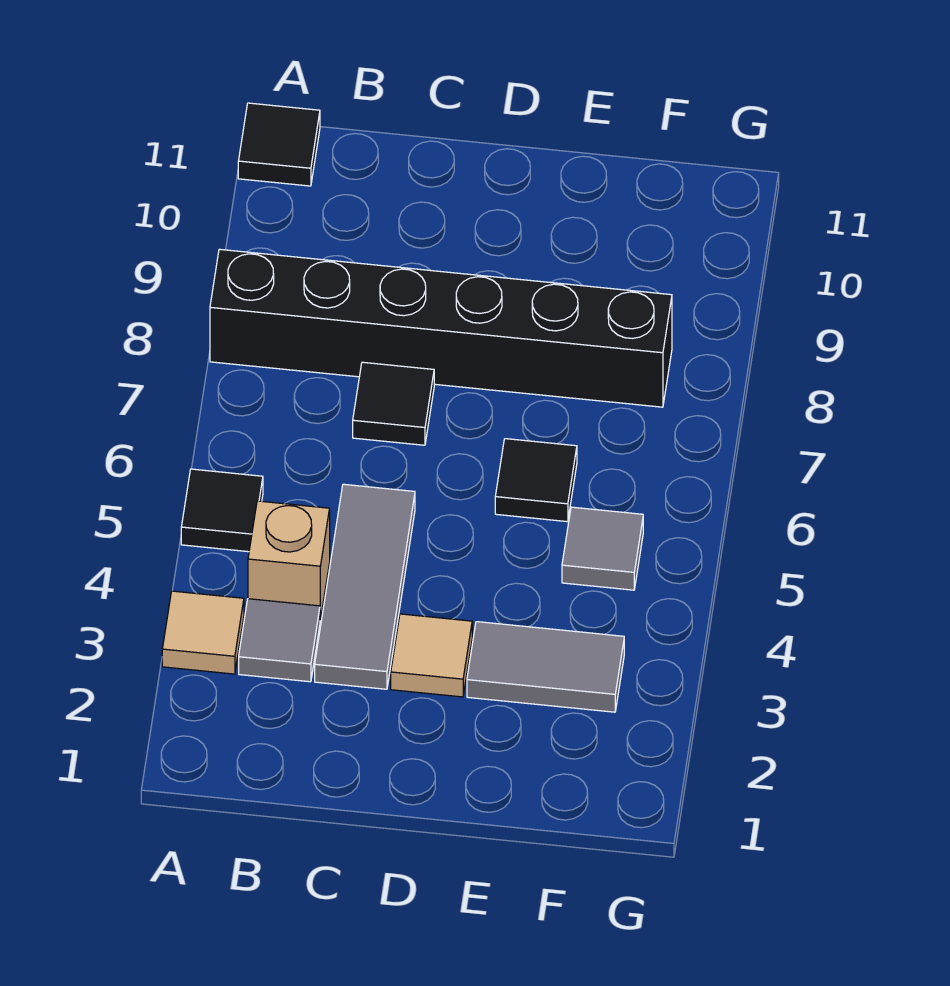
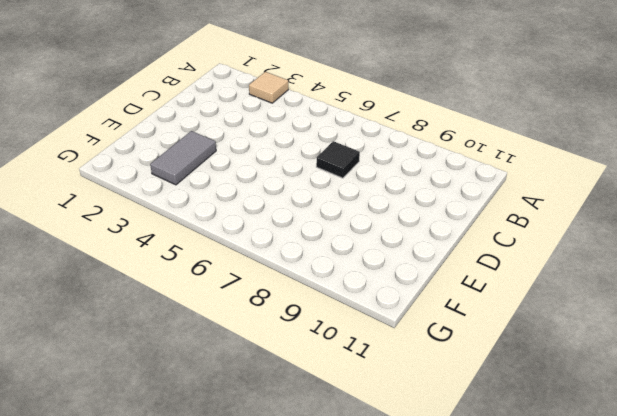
none -> black 1x1 tile [181,469,263,552]
none -> black 1x6 brick [210,249,672,407]
none -> black 1x1 tile [238,103,320,186]

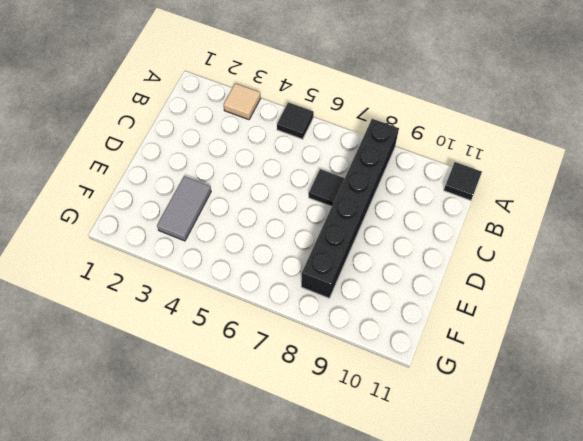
none -> grey 1x1 tile [239,599,320,682]
none -> tan 1x1 brick [248,501,330,620]
none -> grey 1x3 tile [315,484,415,689]

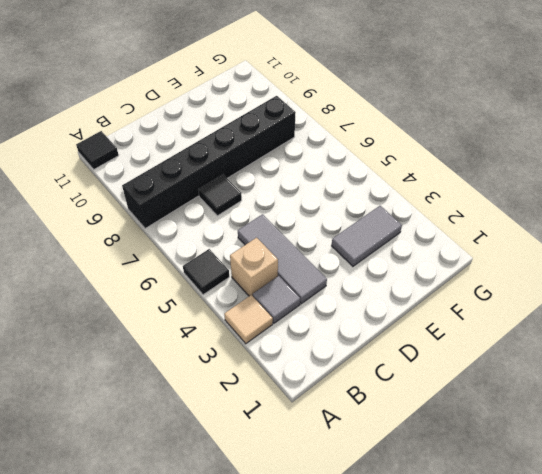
none -> tan 1x1 tile [391,614,472,697]
none -> black 1x1 tile [495,439,577,522]
none -> grey 1x1 tile [562,507,643,590]

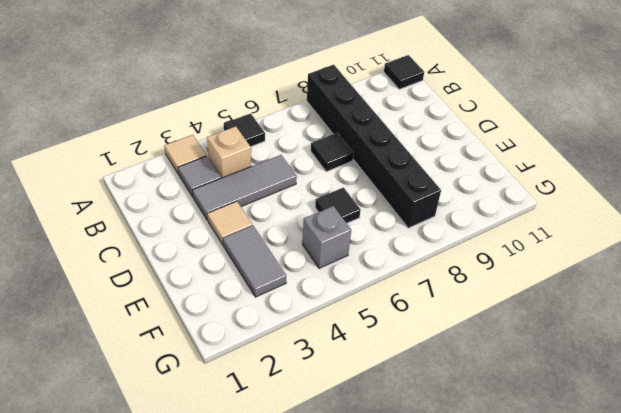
grey 1x1 brick [302,206,351,268] -> grey 1x1 tile [562,507,643,590]

